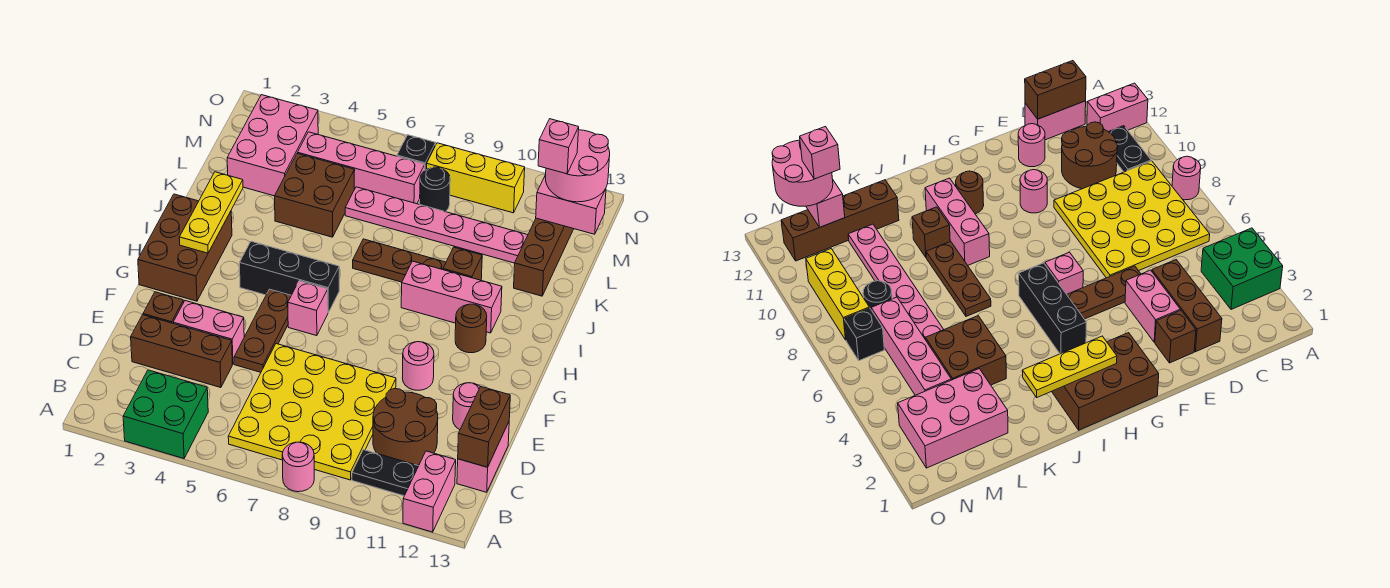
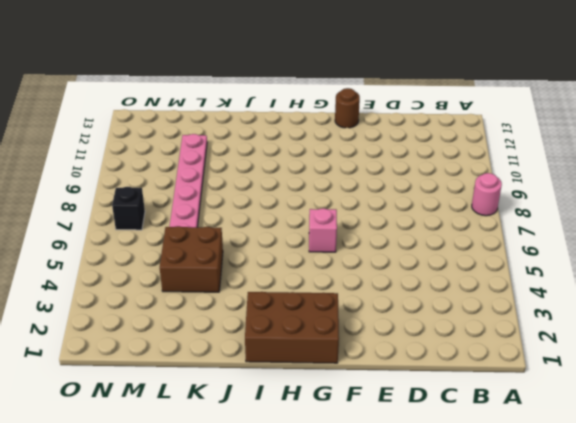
brown 1x1 round brick [335,88,360,128] -> brown 1x1 round brick moved to [455,304,487,353]
none -> green 2x2 brick [123,370,208,459]
none -> pink 1x2 brick [403,451,456,532]
none -> yellow 4x4 plate [228,344,396,480]
none -> black 1x2 plate [352,450,418,496]

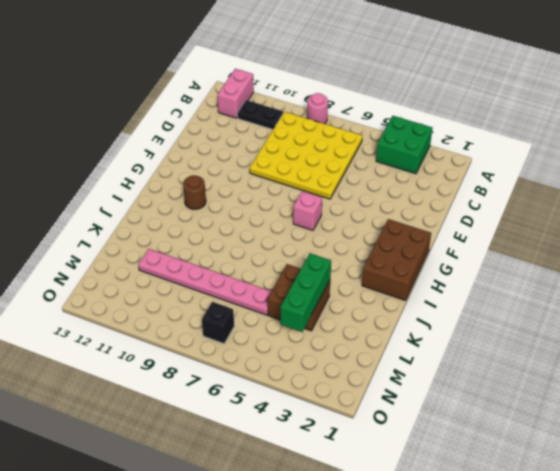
green 1x3 brick [281,253,331,332] -> none
none -> brown 2x2 round brick [373,389,438,465]
none -> pink 1x2 brick [457,422,509,492]
none -> brown 1x3 brick [131,315,232,388]
none -> brown 1x1 brick [143,292,184,323]

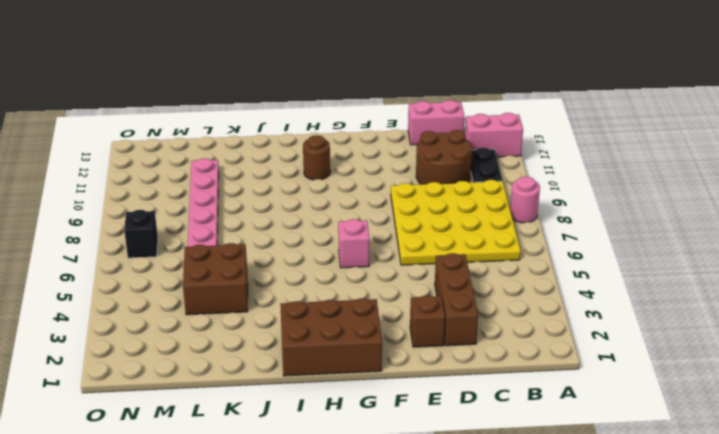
none -> green 2x2 brick [123,370,208,459]
none -> pink 1x2 brick [173,301,244,364]
none -> brown 1x3 plate [234,289,291,372]
none -> pink 1x1 round brick [453,383,480,430]

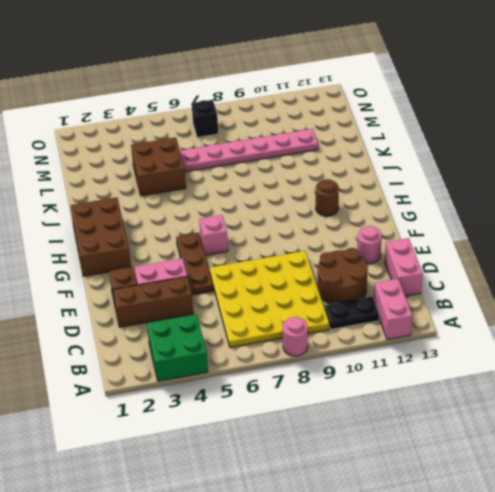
none -> pink 1x1 round brick [402,342,434,390]
none -> black 1x3 brick [240,241,339,312]
none -> pink 1x3 brick [401,261,502,333]
none -> brown 1x3 plate [353,239,446,282]

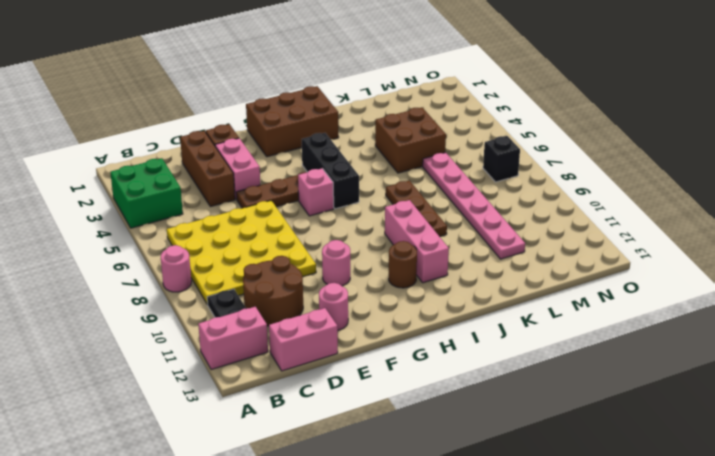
none -> brown 1x1 brick [443,247,482,280]
none -> brown 1x4 brick [514,218,573,296]
none -> pink 2x3 brick [227,95,318,196]
none -> pink 1x4 brick [297,132,425,204]

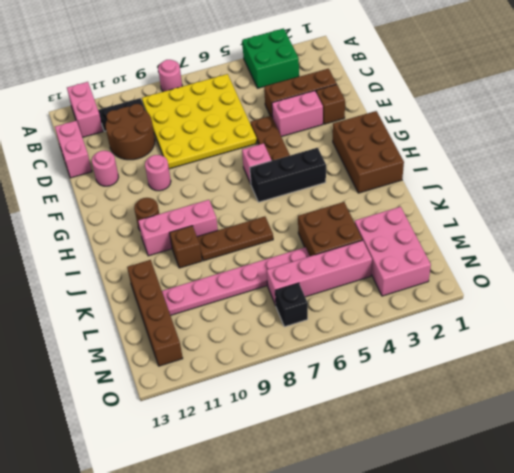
none -> black 1x1 round brick [420,167,450,212]
none -> yellow 1x3 brick [427,143,525,213]
none -> brown 1x2 brick [458,386,510,467]
none -> yellow 1x3 plate [179,172,243,253]

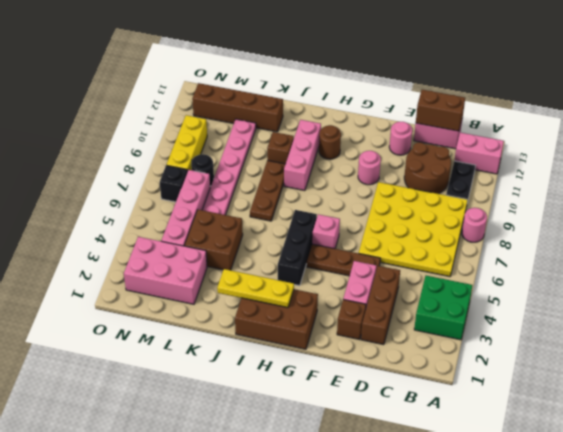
none -> pink 1x2 brick [536,175,606,234]
none -> pink 2x2 round brick [545,130,610,202]
none -> pink 1x1 brick [538,119,579,174]

